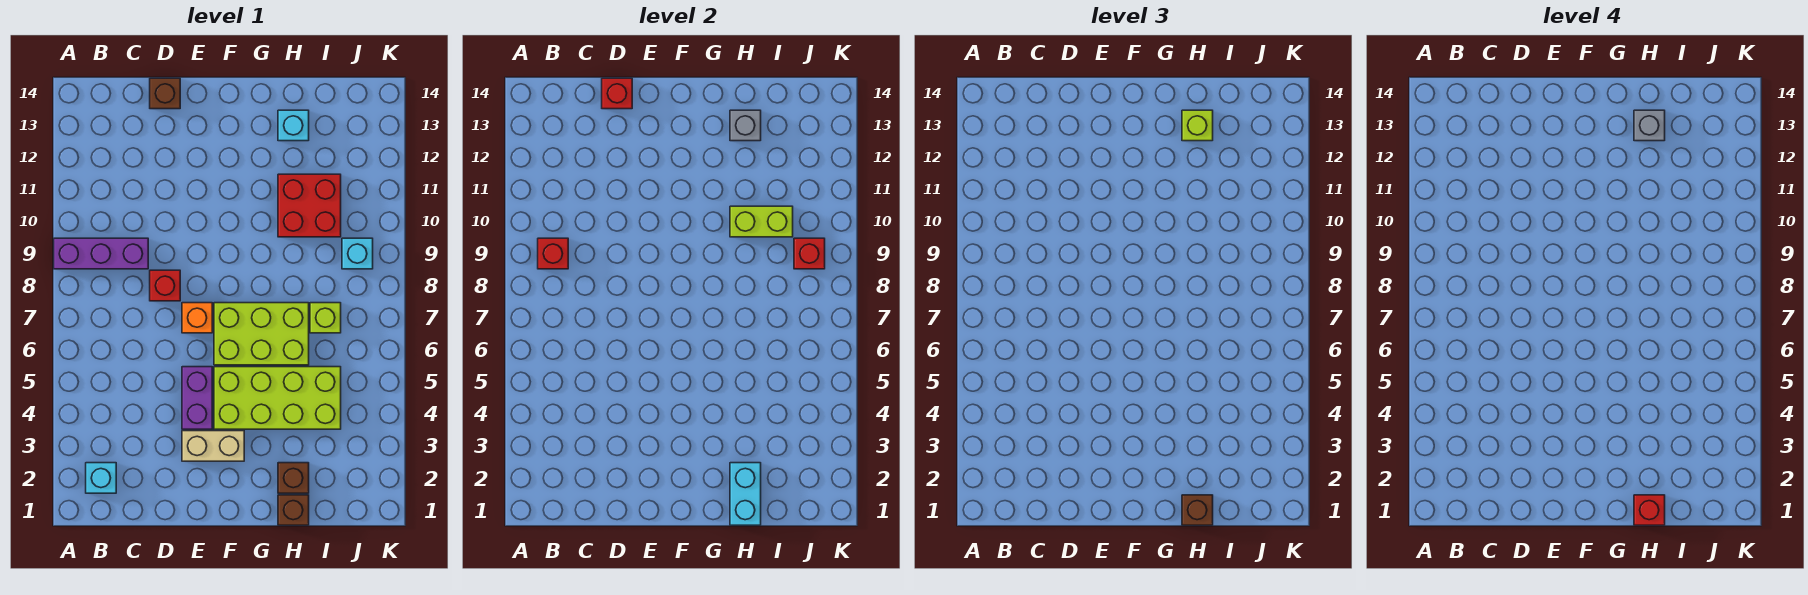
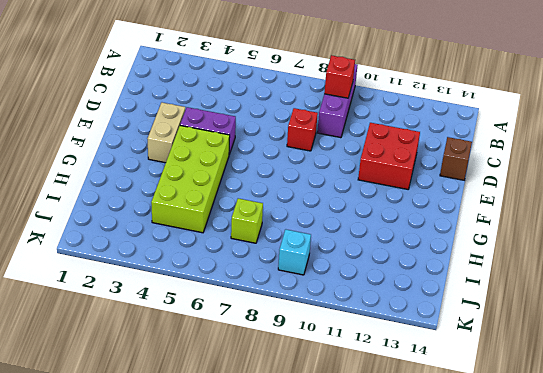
red 2x2 brick [358,123,420,189] -> red 2x2 brick moved to [278,174,341,237]
none -> cyan 1x1 brick [86,463,116,493]
none -> orange 1x1 brick [182,303,212,333]
none -> lime 2x3 brick [214,303,309,365]

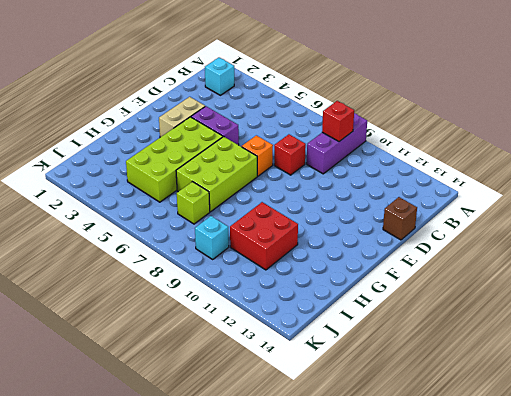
none -> brown 1x1 brick [278,495,309,525]
none -> brown 1x1 brick [278,463,309,493]
none -> cyan 1x1 brick [278,110,309,141]

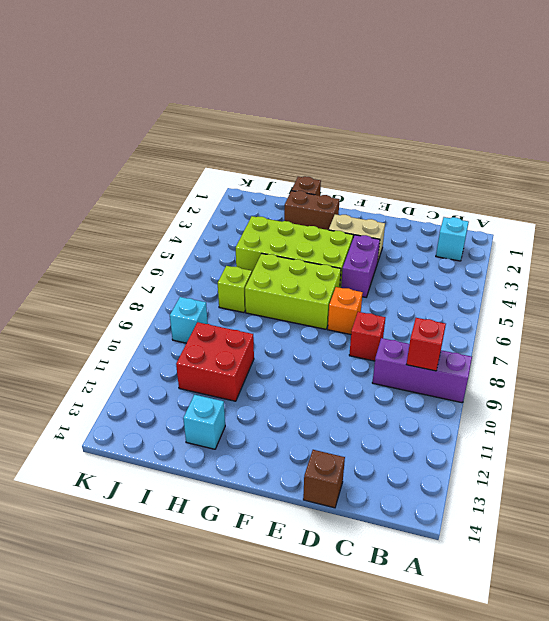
brown 1x2 brick [284,191,340,230] -> brown 1x1 brick [278,463,309,493]
none -> red 1x1 brick [602,78,632,109]
none -> cyan 1x2 brick [730,463,761,525]
none -> lime 1x2 brick [730,206,793,237]

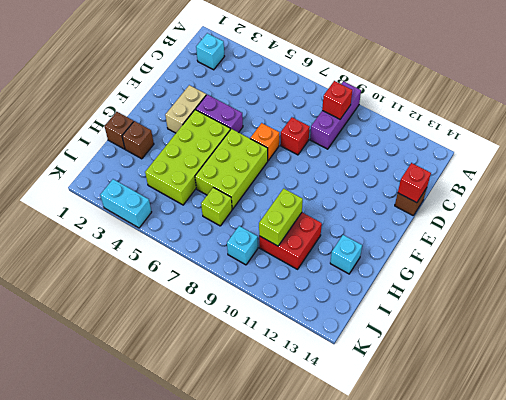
cyan 1x2 brick [100,179,151,228] -> cyan 1x2 brick moved to [730,463,761,525]
none -> grey 1x1 brick [730,110,761,141]
none -> red 1x1 brick [794,238,825,269]
none -> brown 1x1 brick [1182,495,1213,525]

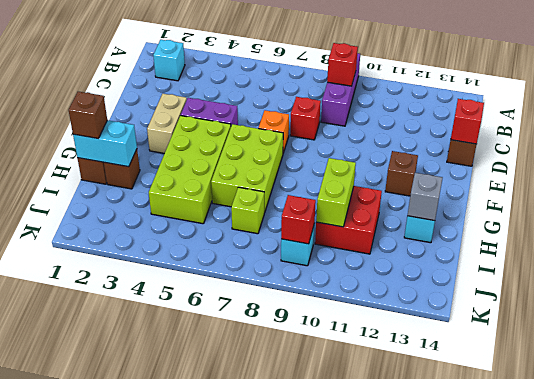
brown 1x1 brick [385,151,418,196] -> none
none -> lime 1x1 brick [1182,110,1213,141]
none -> red 1x1 brick [1634,495,1665,525]
none -> grey 1x1 brick [1634,110,1665,141]

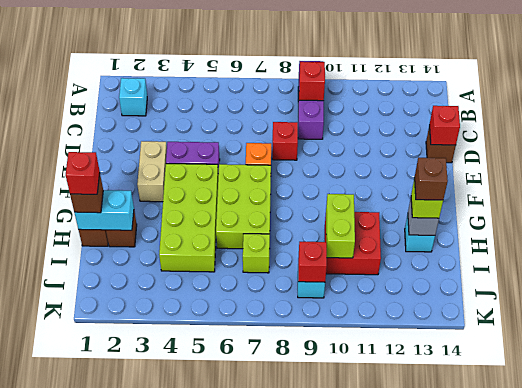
brown 1x1 brick [415,158,448,200] -> grey 1x1 brick [1634,110,1665,141]

